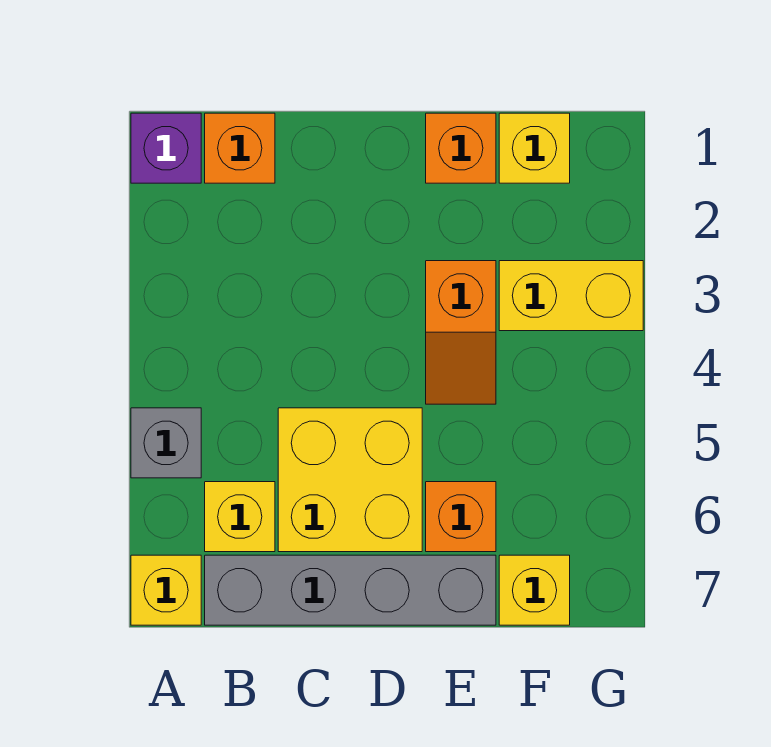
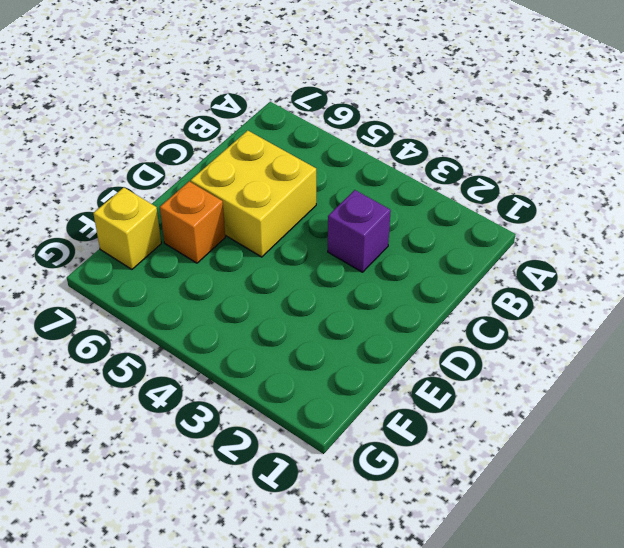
purple 1x1 brick [328,190,391,272] -> purple 1x1 brick moved to [131,113,201,183]
none -> grey 1x1 brick [131,408,201,478]
none -> yellow 1x1 brick [131,555,201,625]
none -> orange 1x1 brick [205,113,275,183]

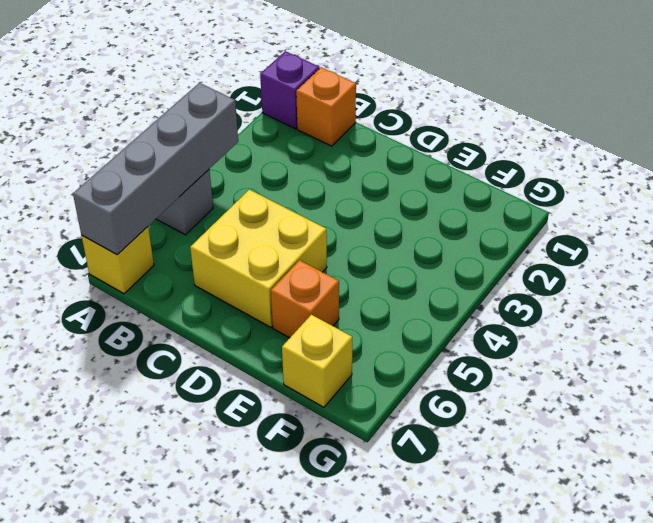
grey 1x4 brick [73,83,238,255] -> grey 1x4 brick turned to [205,555,496,625]
none -> yellow 1x1 brick [205,482,275,552]
none -> orange 1x1 brick [426,113,496,183]
none -> orange 1x2 slope [426,261,496,404]

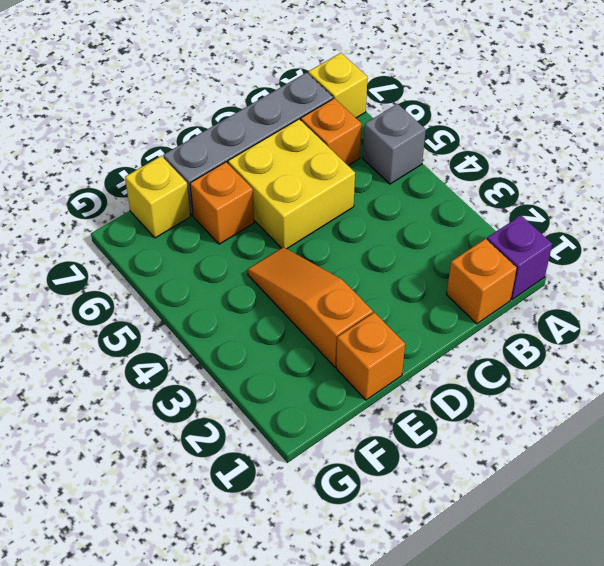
orange 1x1 brick [301,98,362,165] -> yellow 1x1 brick [205,482,275,552]
orange 1x3 slope [248,247,373,367] -> orange 1x2 slope [426,261,496,404]
none -> yellow 1x1 brick [499,113,570,183]
none -> yellow 1x2 brick [499,261,643,331]

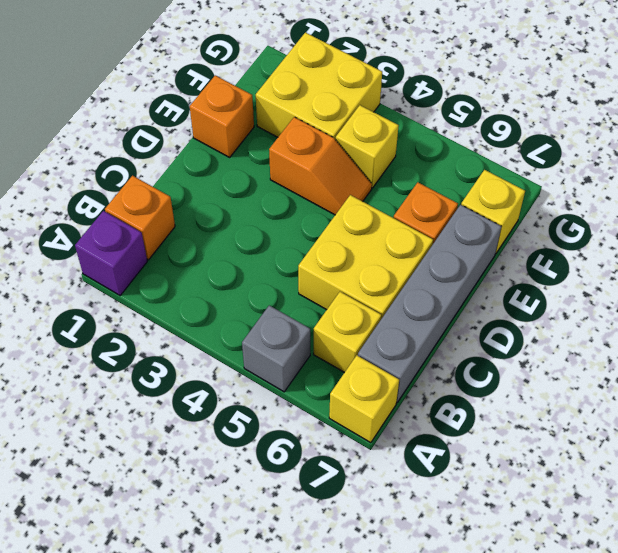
yellow 2x2 brick [256,32,382,140] -> yellow 1x2 brick [499,261,643,331]
yellow 1x1 brick [336,105,399,188] -> yellow 1x1 brick moved to [499,113,570,183]

